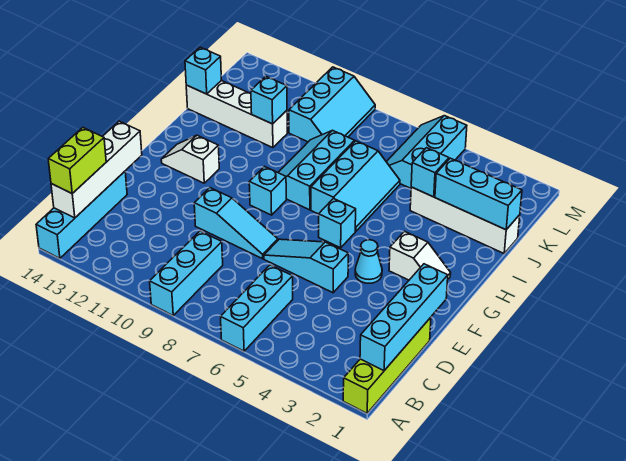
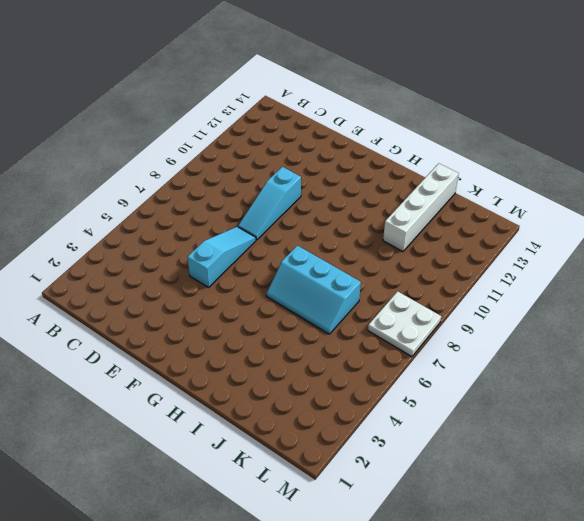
white 2x2 plate [368,291,441,357] -> none
none -> lime 1x4 brick [343,317,431,413]
none -> cyan 1x3 brick [221,265,293,351]
none -> cyan 1x3 brick [150,231,223,315]

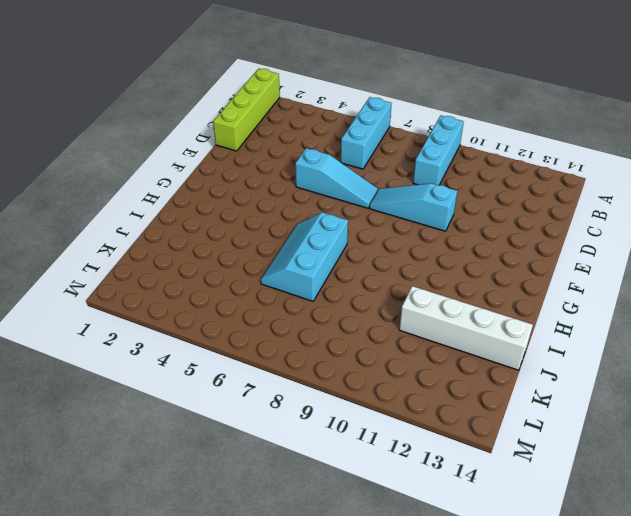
none -> cyan 1x4 brick [36,171,127,258]
none -> cyan 1x1 cone [355,240,382,283]
none -> white 1x2 slope [389,231,451,280]

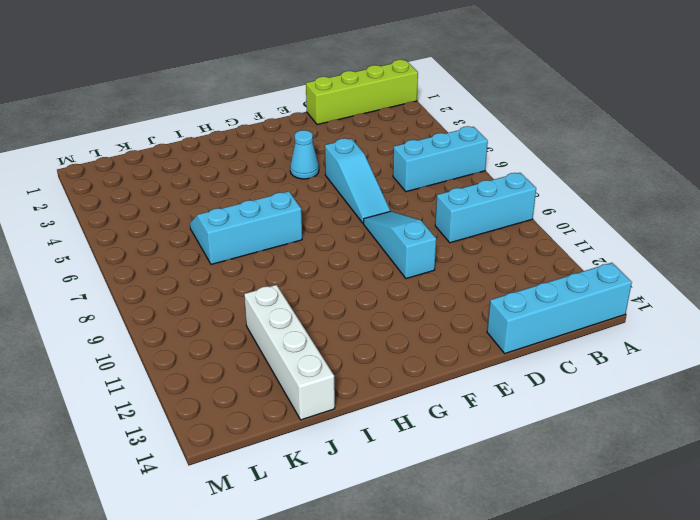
none -> white 1x2 slope [389,231,451,280]
none -> cyan 1x1 brick [319,199,356,248]
none -> cyan 1x1 brick [249,167,286,215]

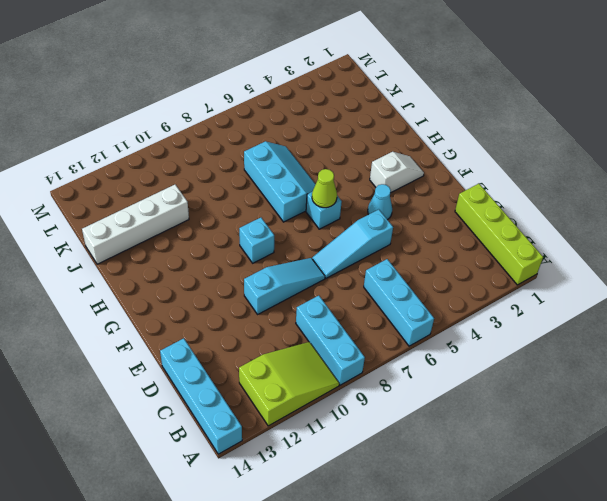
lime 2x3 slope [239,342,339,426] -> none
lime 1x1 cone [312,169,337,208] -> none
none -> white 1x2 slope [161,135,219,183]
none -> cyan 2x3 slope [278,130,355,210]
none -> white 1x4 brick [410,187,520,253]

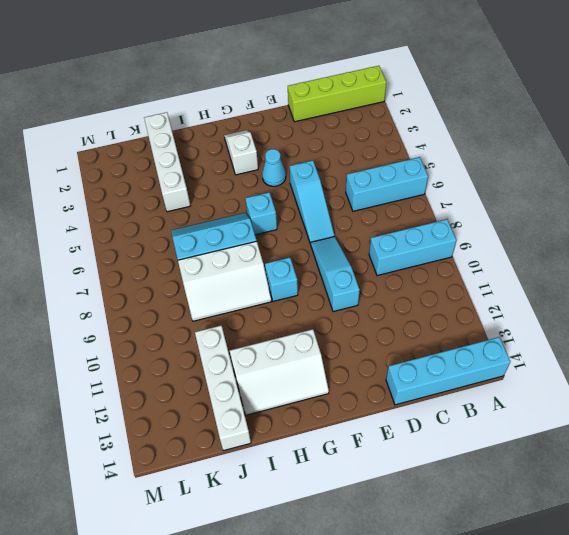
white 2x3 slope [230,329,329,415] -> white 1x2 slope [161,135,219,183]
white 2x3 slope [178,241,271,321] -> cyan 2x3 slope [278,130,355,210]
none -> cyan 2x3 slope [387,116,467,188]
none -> cyan 2x3 slope [289,67,375,142]
none -> cyan 1x4 brick [360,264,448,371]

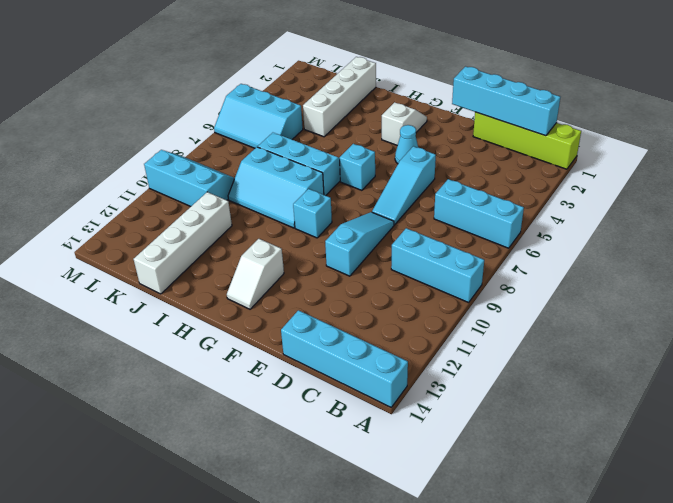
none -> white 1x4 brick [51,121,142,218]
none -> cyan 1x3 brick [435,158,522,230]
none -> cyan 1x1 brick [411,148,449,197]

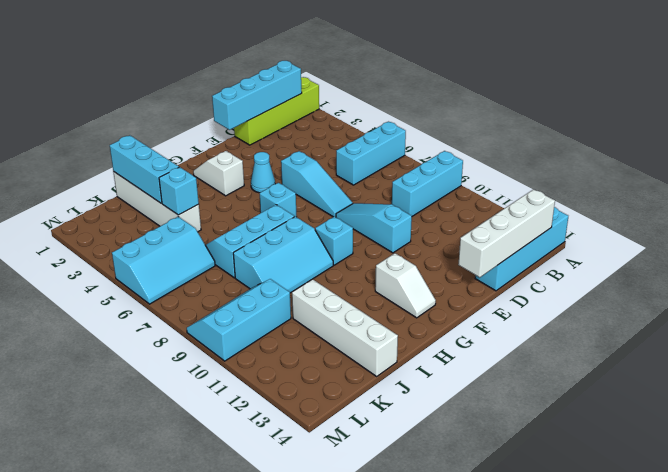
none -> cyan 1x1 brick [251,76,287,124]
none -> cyan 1x1 brick [185,47,221,94]
none -> lime 1x2 brick [48,128,106,194]

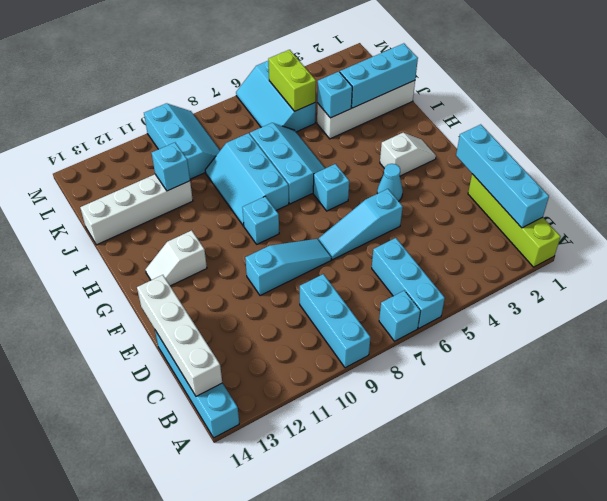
cyan 1x1 brick [379,291,420,341] -> cyan 1x1 brick moved to [185,47,221,94]
lime 1x2 brick [268,50,316,111] -> lime 1x2 brick moved to [48,128,106,194]

